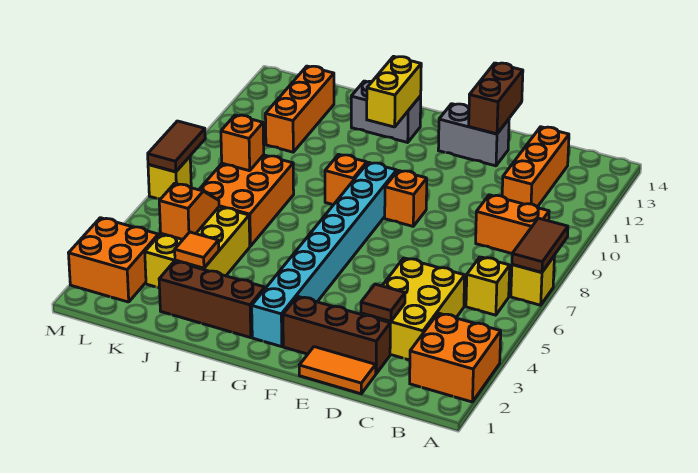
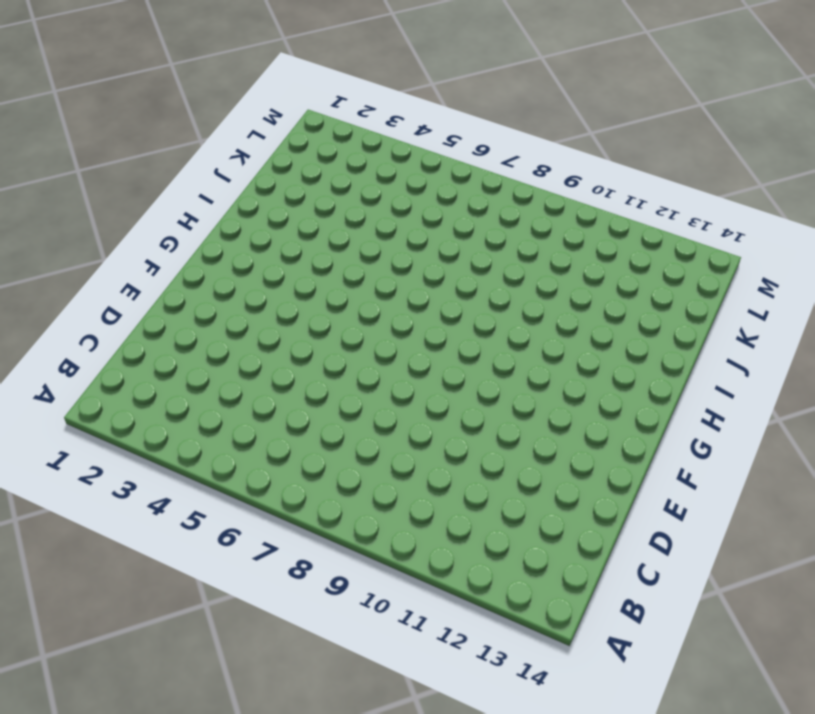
none -> orange 2x2 brick [410,313,501,402]
none -> yellow 1x1 brick [511,257,554,305]
none -> yellow 1x1 brick [466,257,510,315]

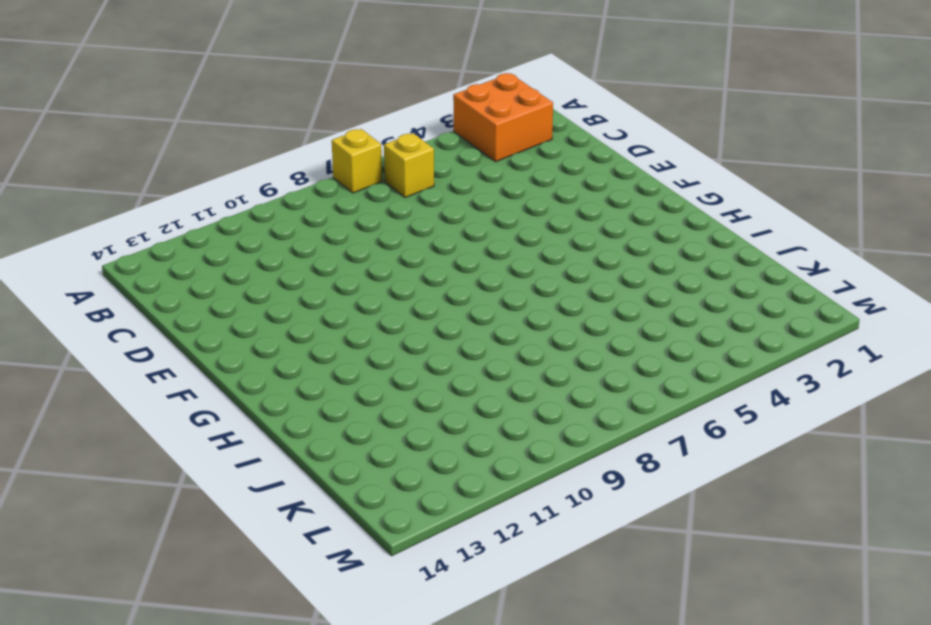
none -> orange 1x2 brick [476,195,549,253]
none -> yellow 2x3 brick [361,258,465,360]
none -> orange 1x3 brick [502,127,569,207]

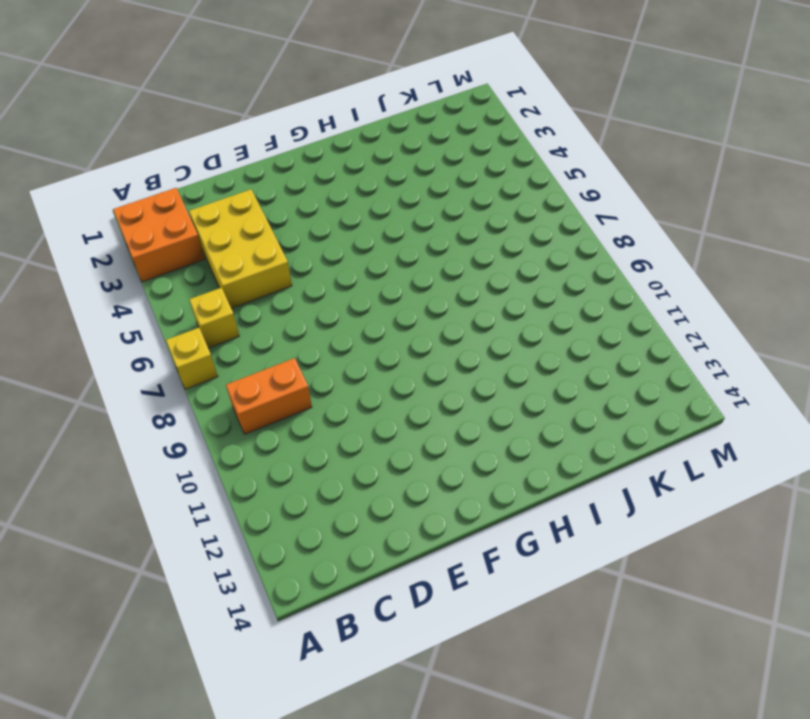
none -> orange 1x3 brick [502,127,569,207]
none -> orange 1x2 tile [299,347,376,394]
none -> brown 1x3 brick [283,296,390,374]

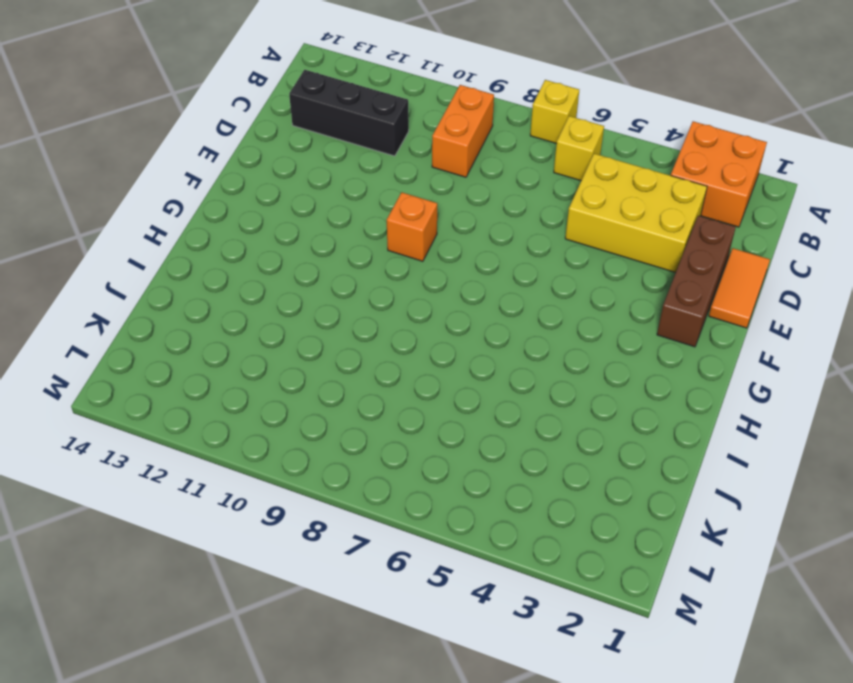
black 1x3 brick [289,70,409,156] -> orange 1x3 brick [502,127,569,207]
none -> grey 1x2 brick [438,104,509,166]
none -> cyan 1x8 brick [252,162,397,347]
none -> brown 1x3 brick [159,261,265,338]

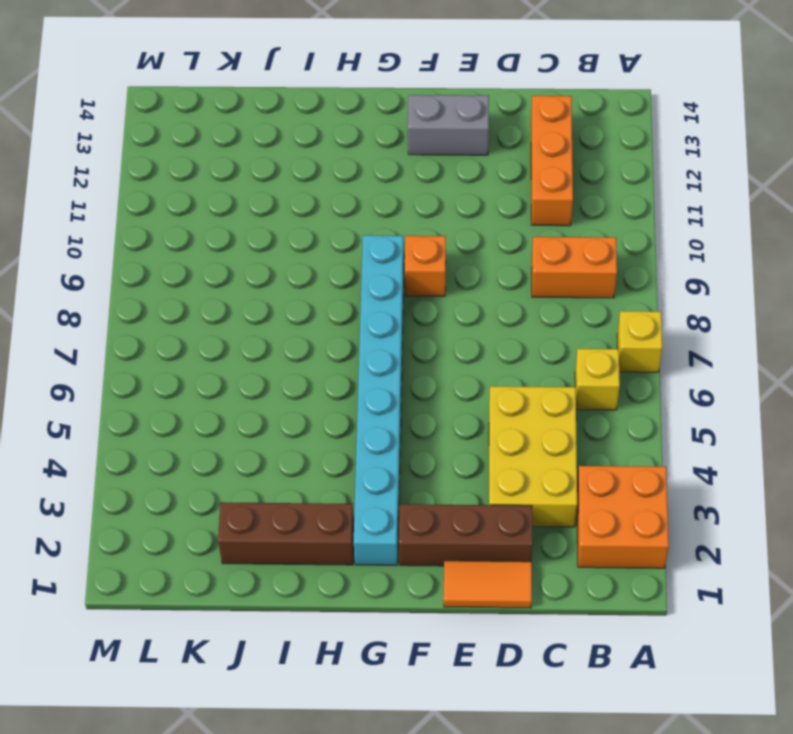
none -> orange 1x1 brick [325,154,367,205]
none -> grey 1x2 brick [351,81,421,142]
none -> yellow 2x3 brick [145,207,250,288]

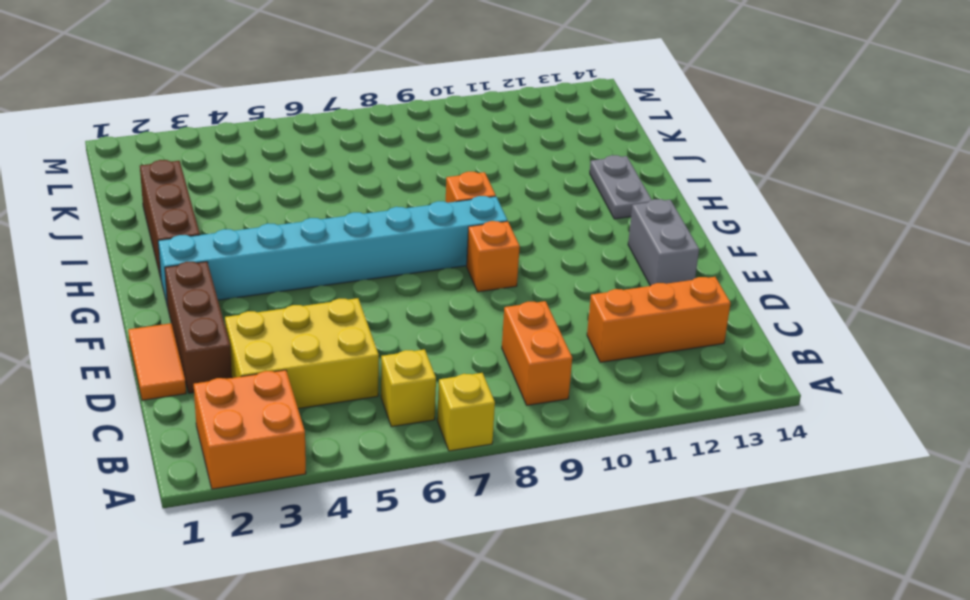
grey 1x2 plate [590,155,652,219] -> grey 1x2 brick [351,81,421,142]
none -> yellow 2x3 brick [145,207,250,288]
none -> orange 2x3 brick [199,155,294,246]
none -> orange 1x3 brick [265,66,334,152]

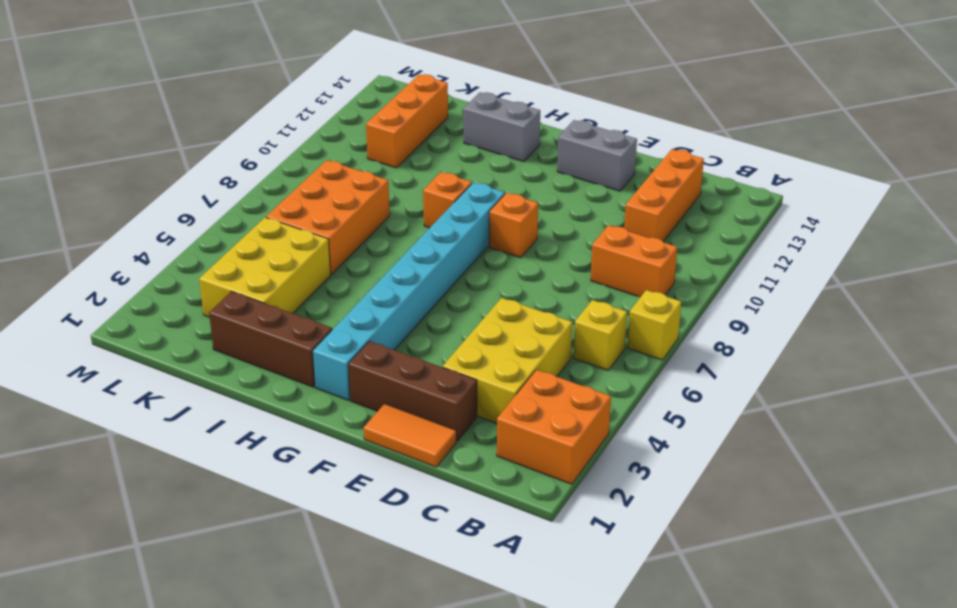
none -> orange 2x2 brick [69,218,158,302]
none -> yellow 1x1 brick [148,157,191,199]
none -> brown 1x2 tile [512,218,568,272]

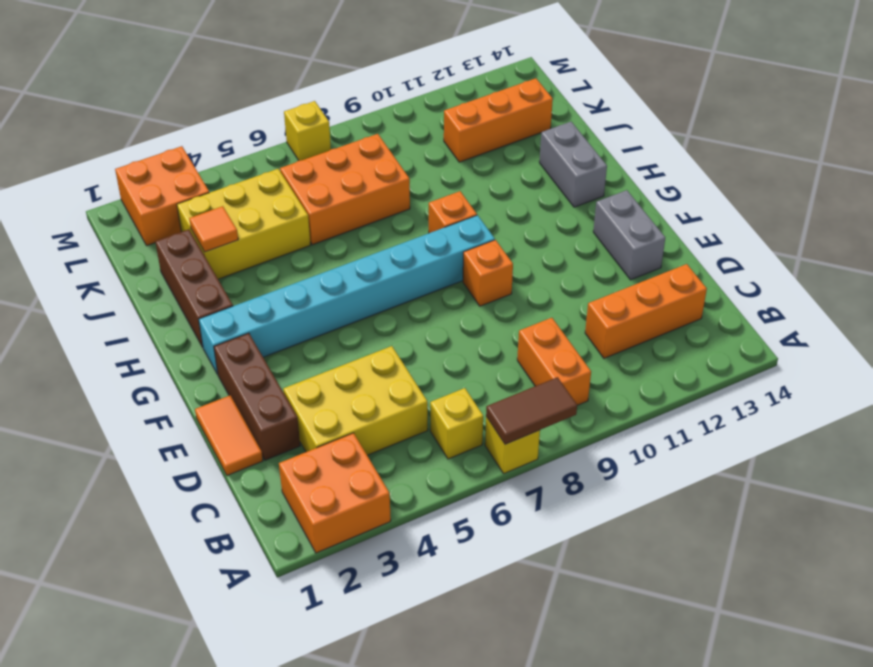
none -> brown 1x1 tile [361,284,405,321]
none -> brown 1x2 brick [469,63,523,134]
none -> yellow 1x2 brick [367,56,421,127]

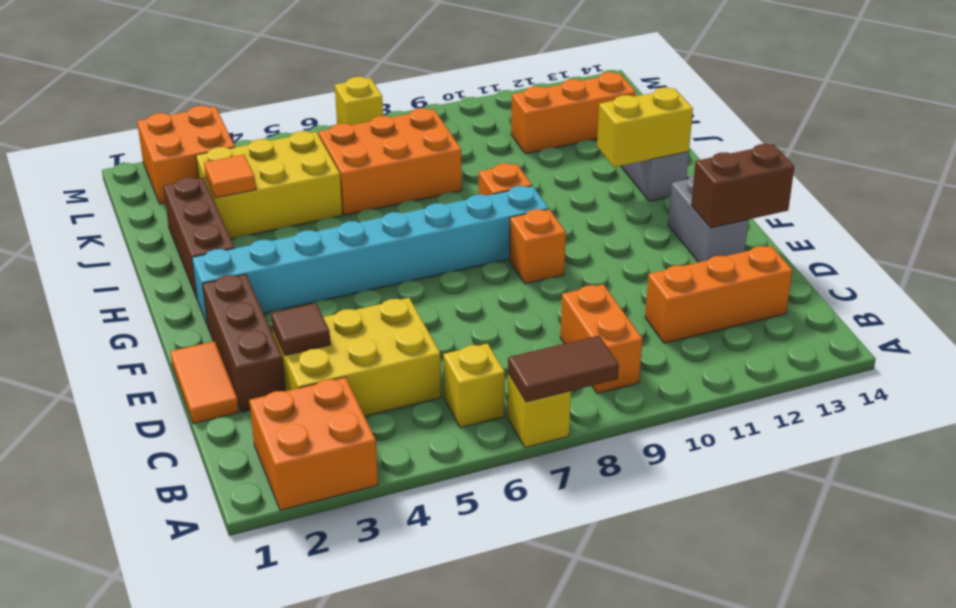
none -> orange 1x2 slope [159,183,219,239]
none -> orange 1x1 brick [221,115,264,171]
none -> brown 1x2 tile [148,121,205,172]

